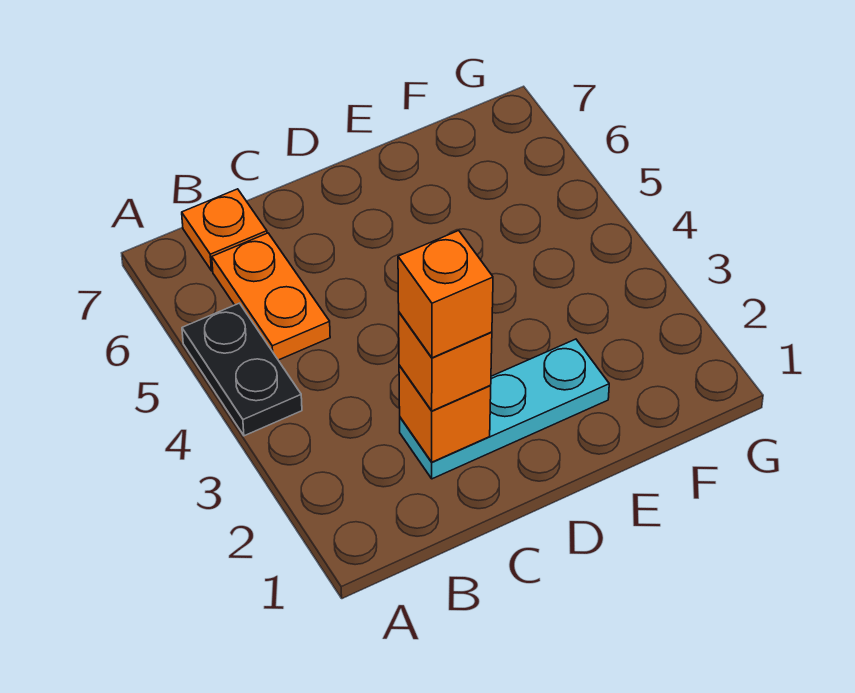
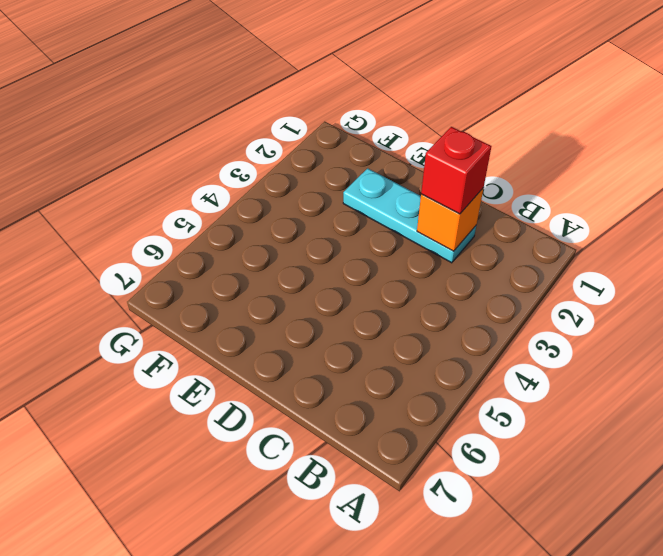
red 1x1 brick [421,127,491,214] -> orange 1x1 brick [399,313,492,411]
none -> black 1x2 plate [182,303,302,436]
none -> orange 1x2 plate [212,233,330,360]

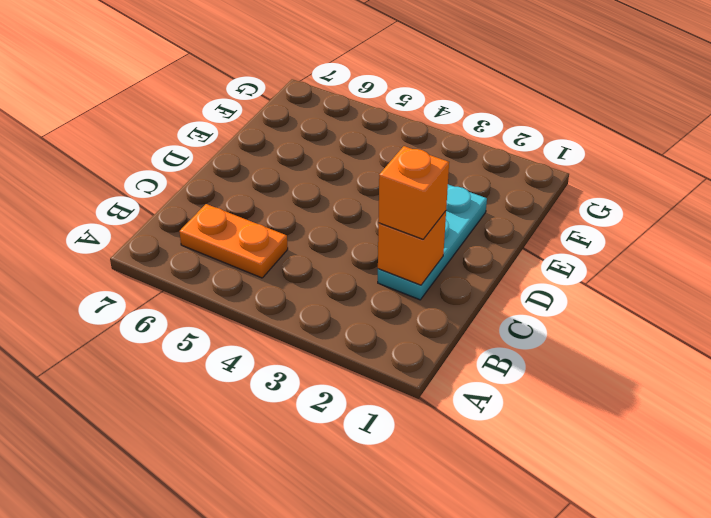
none -> black 1x2 plate [182,303,302,436]
none -> orange 1x1 plate [182,189,267,271]

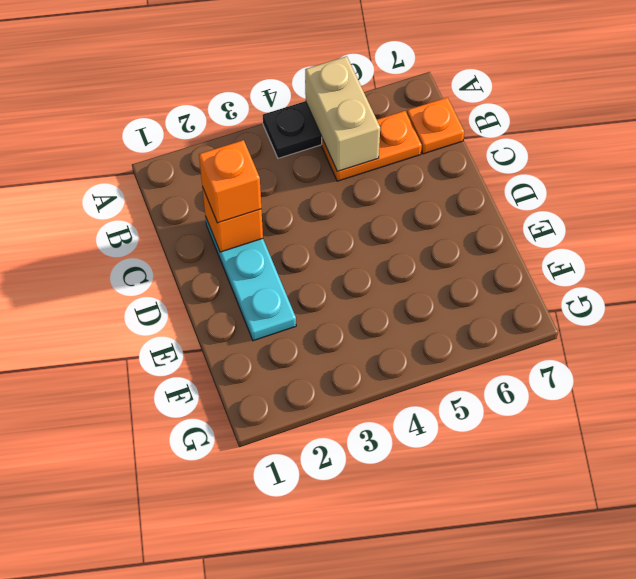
tan 1x2 brick [305,56,380,171] -> none
none -> orange 1x1 brick [398,231,493,358]

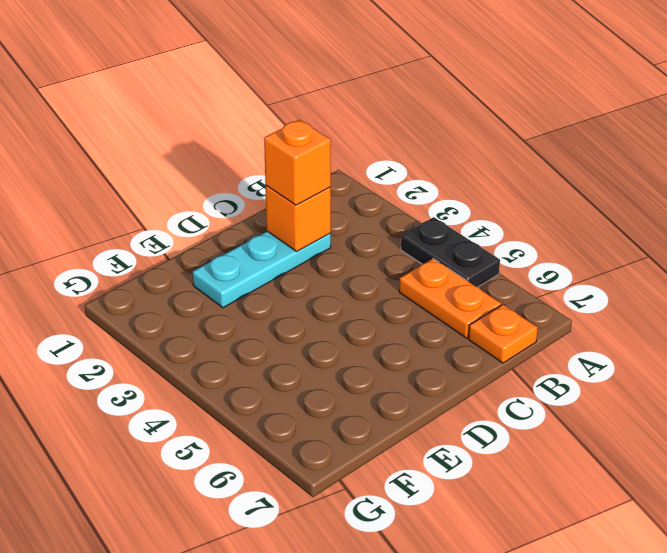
none -> orange 1x1 brick [398,231,493,358]

